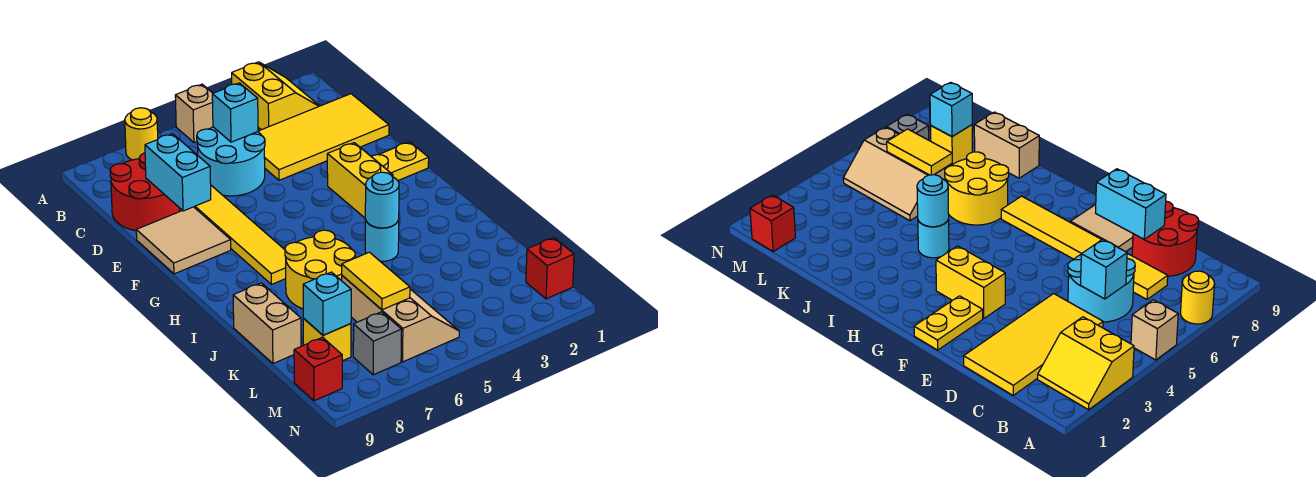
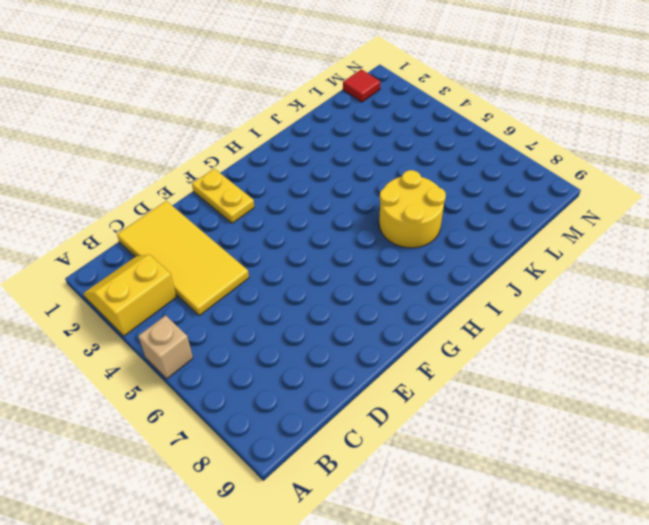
red 1x1 tile [343,69,380,102] -> red 1x1 brick [526,238,574,299]
none -> yellow 1x1 round brick [125,108,158,160]
none -> cyan 2x2 round brick [197,127,265,196]
none -> yellow 1x6 tile [194,186,286,285]

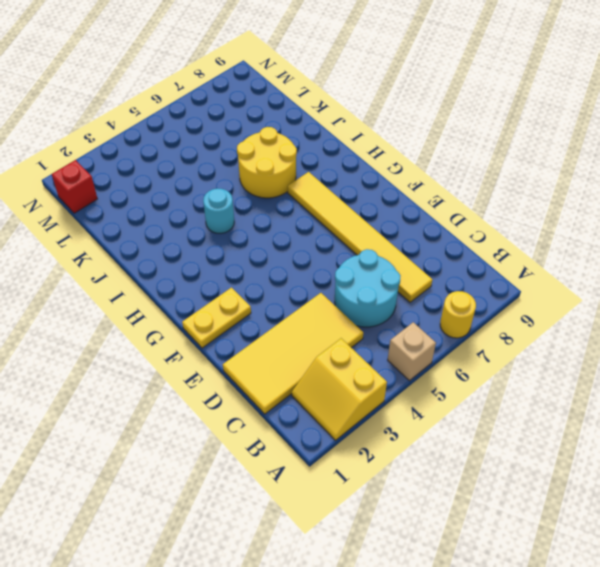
none -> red 2x2 round brick [110,153,179,231]
none -> tan 2x2 tile [136,207,231,274]
none -> yellow 1x2 brick [327,143,393,218]

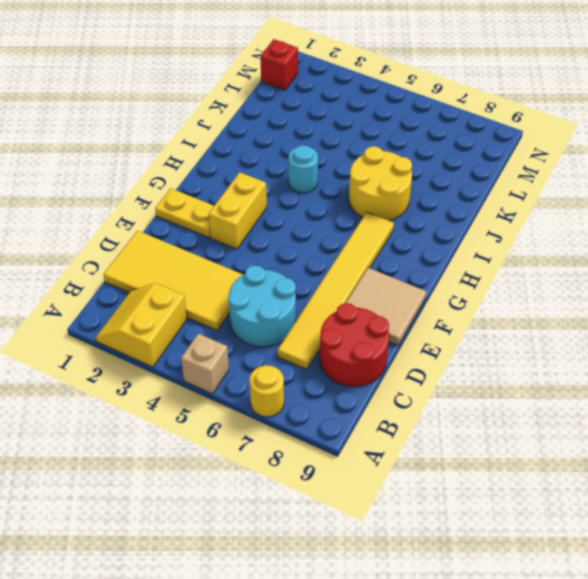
none -> tan 1x2 brick [233,283,301,364]
none -> tan 2x3 slope [342,276,459,362]
none -> yellow 1x1 brick [303,319,351,361]

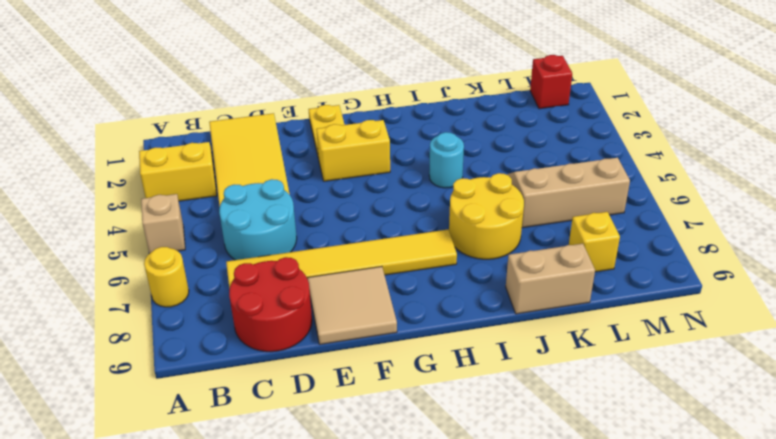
none -> grey 1x1 brick [353,312,402,375]
none -> red 1x1 brick [294,337,342,401]
none -> cyan 1x1 brick [212,83,258,142]

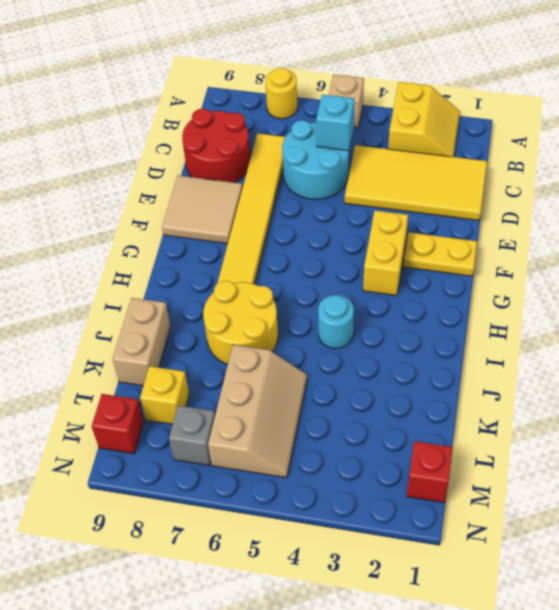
none -> cyan 1x2 brick [145,134,211,211]
none -> cyan 1x1 round brick [365,172,399,228]
none -> yellow 1x2 tile [342,252,410,310]

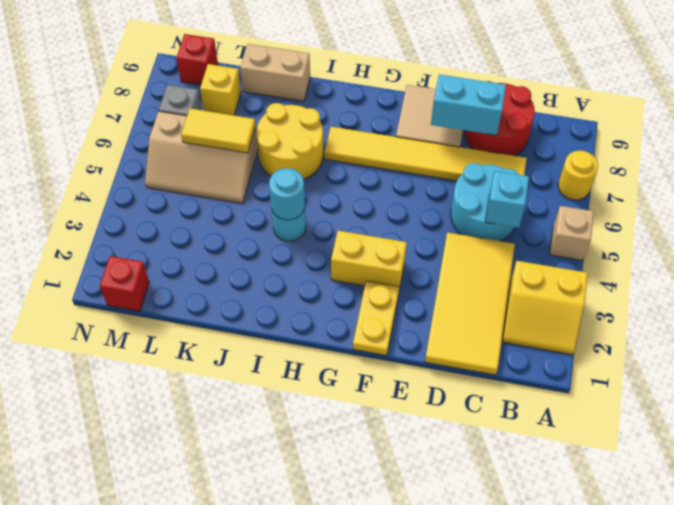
none -> cyan 1x1 brick [303,272,351,335]

